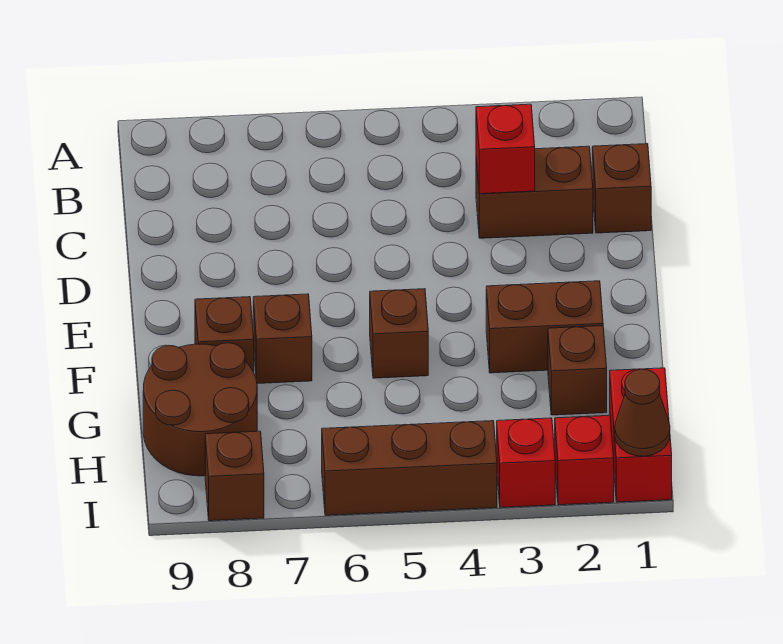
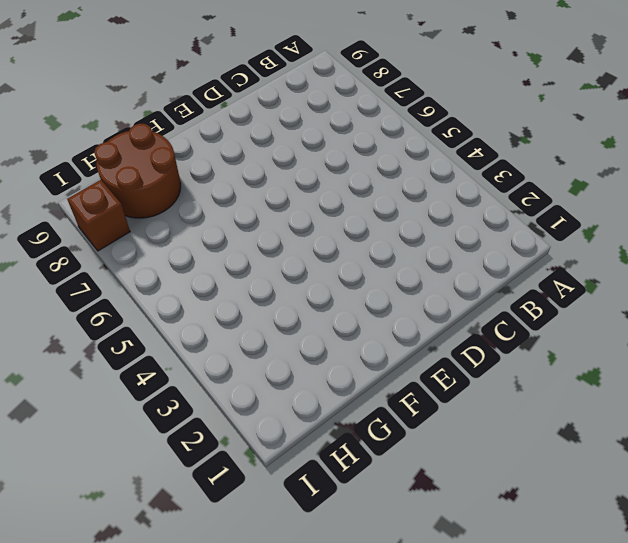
none -> brown 1x1 brick [592,144,651,233]
none -> brown 1x2 brick [476,146,593,238]
none -> brown 1x2 brick [486,281,603,373]

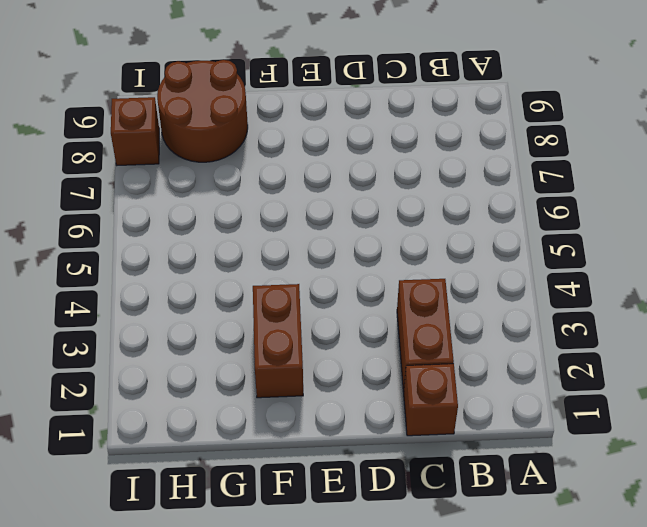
none -> brown 1x1 brick [370,289,428,378]
none -> brown 1x1 brick [253,294,312,383]
none -> brown 1x1 brick [195,297,254,372]

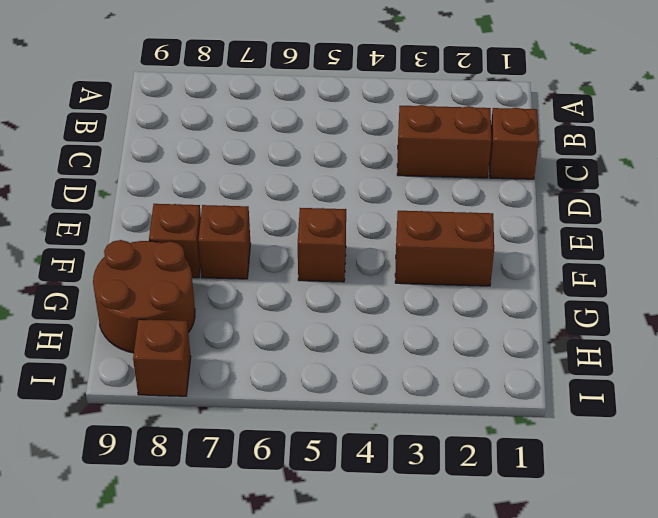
none -> brown 1x1 brick [548,326,607,415]
none -> red 1x2 brick [610,368,672,502]
none -> red 1x1 brick [555,415,614,505]

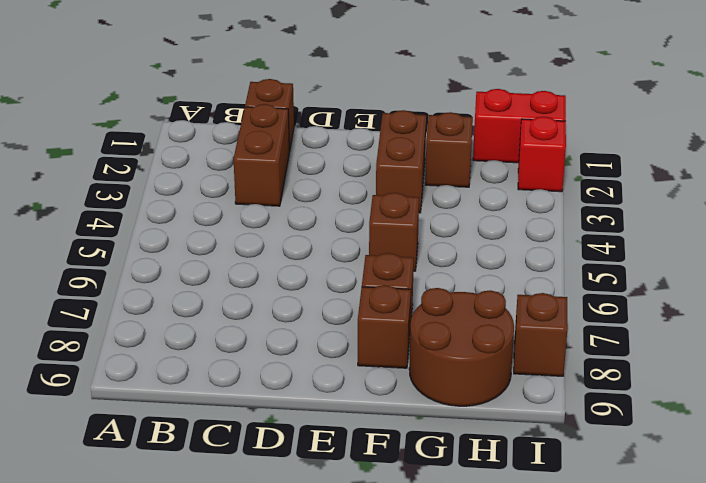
none -> red 1x1 brick [497,418,555,507]
none -> brown 1x3 brick [322,421,497,515]
none -> red 1x1 brick [476,104,535,194]

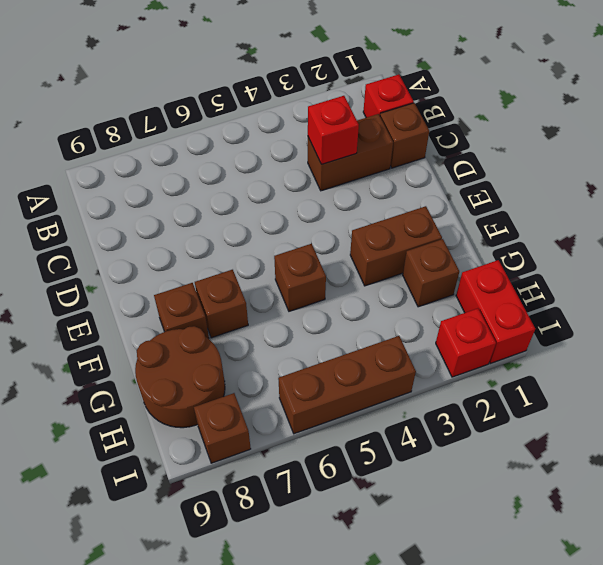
red 1x1 brick [363,74,414,118] -> red 1x1 brick moved to [497,418,555,507]
none -> brown 1x1 cone [615,369,670,456]

